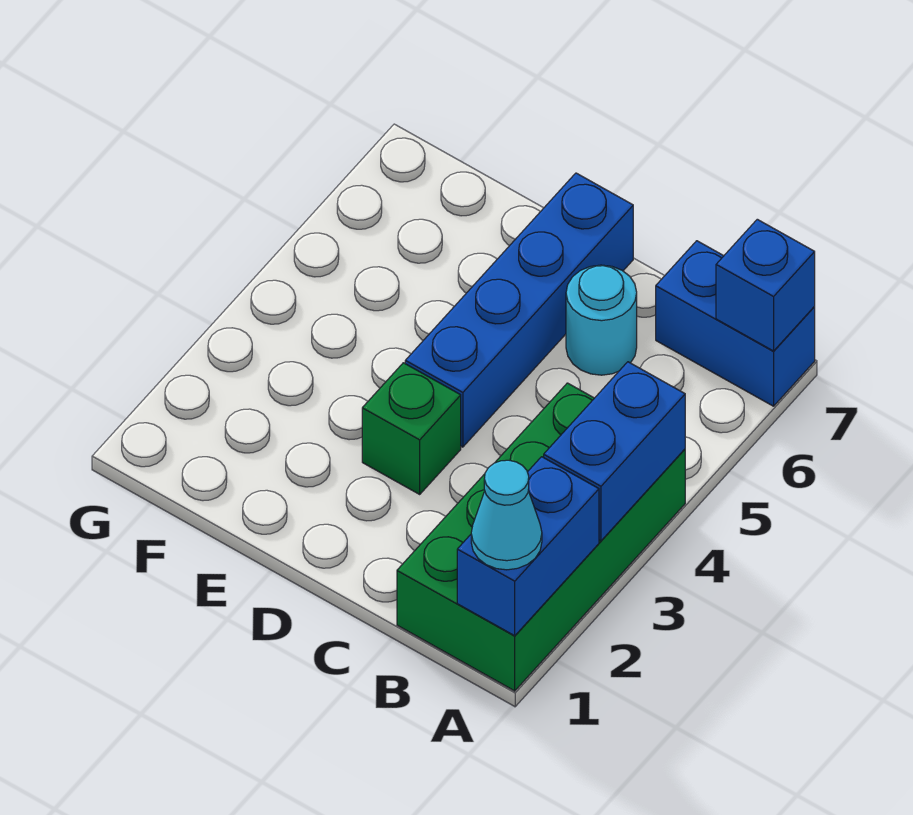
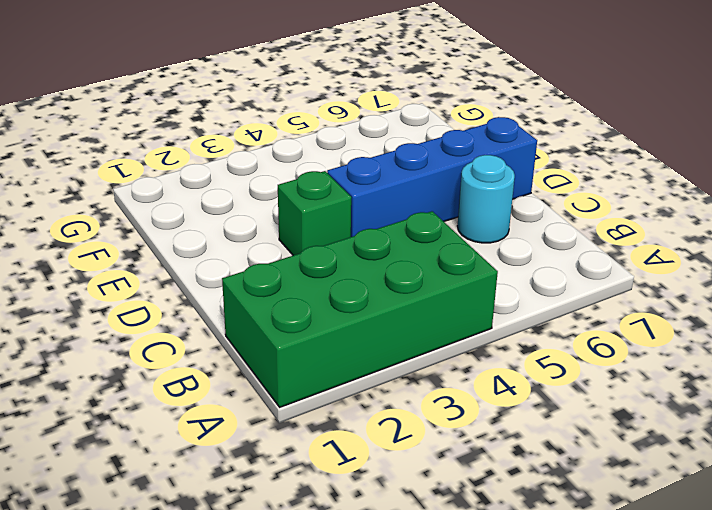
none -> blue 1x2 brick [656,241,815,406]
none -> blue 1x2 brick [457,457,599,636]

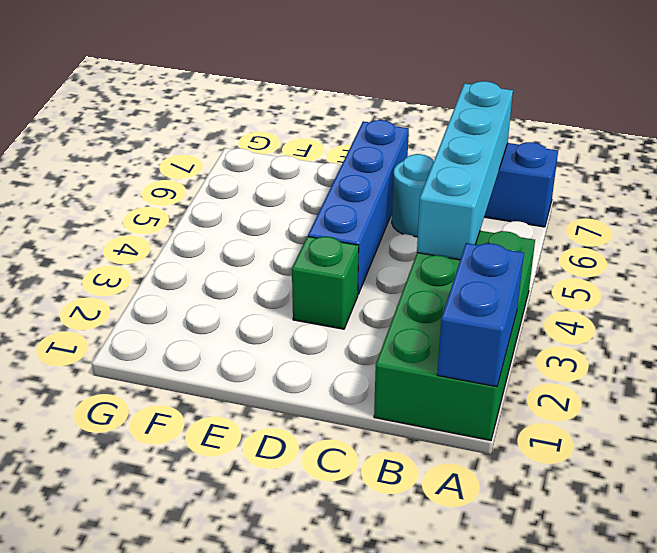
cyan 1x4 brick [417,81,513,260] -> none
none -> blue 1x2 brick [544,362,685,541]
none -> blue 1x1 brick [716,219,815,351]

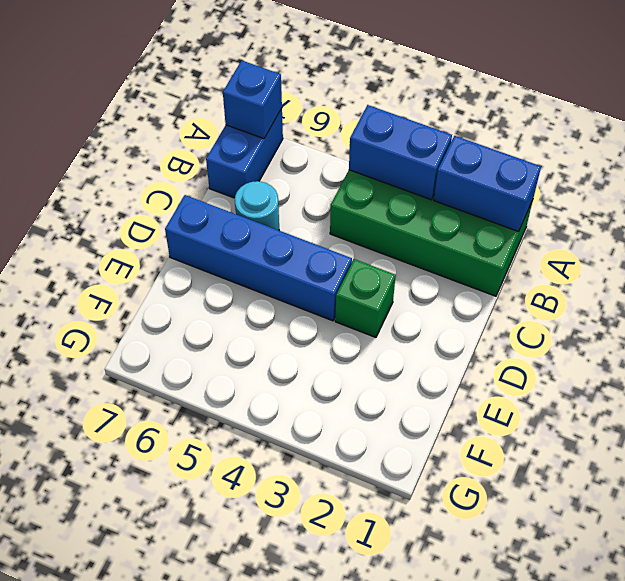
none -> cyan 1x1 cone [471,460,542,570]

